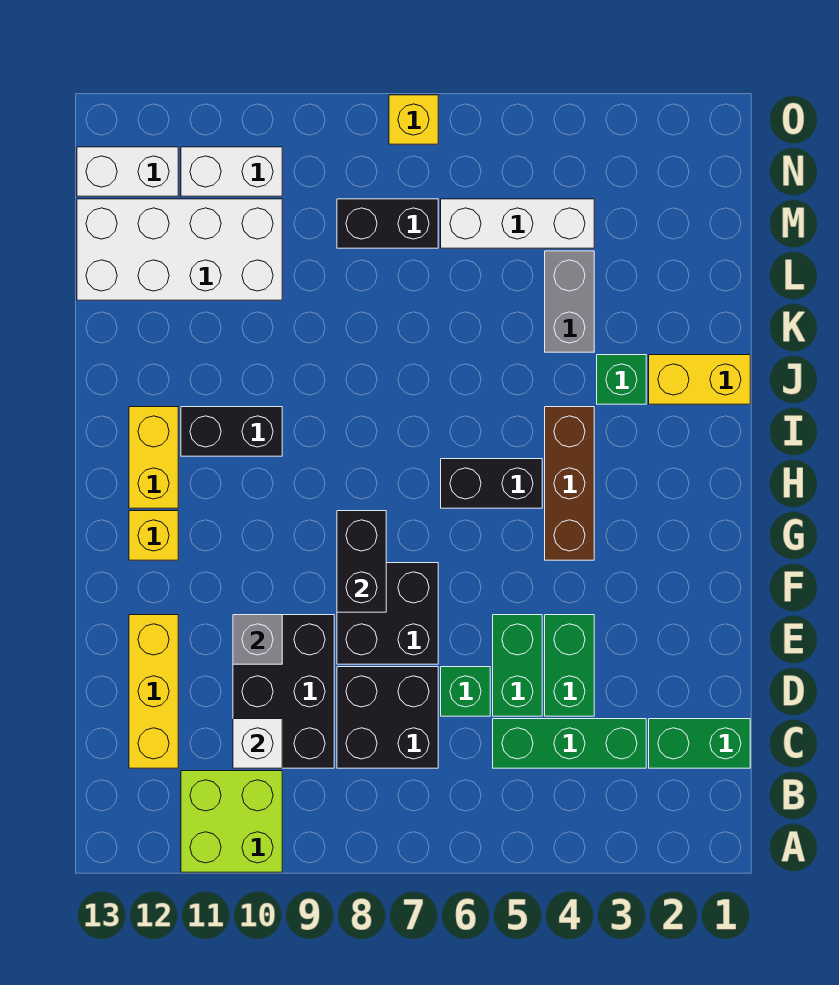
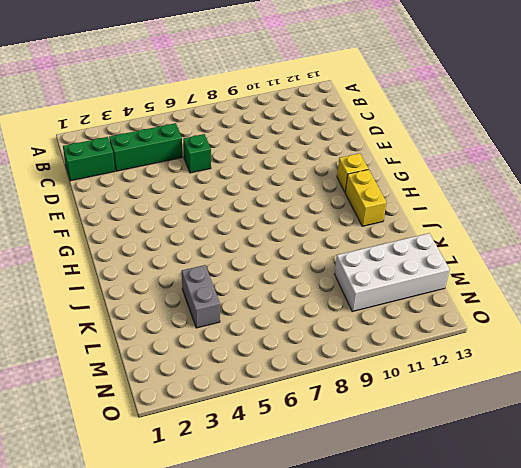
none -> lime 2x2 brick [181,771,282,872]
none -> black 2x2 brick [337,667,438,768]
none -> black 2x3 brick [233,615,334,768]

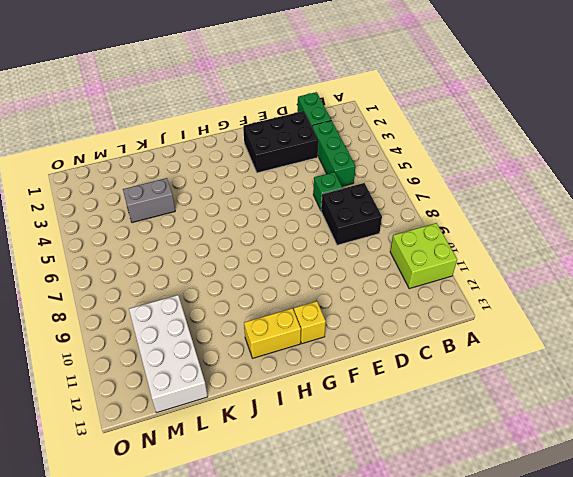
black 2x3 brick [243,111,318,173] -> black 2x3 brick moved to [233,615,334,768]
none -> yellow 1x3 brick [129,615,178,768]
none -> green 1x2 brick [545,615,594,716]
none -> green 1x2 brick [493,615,542,716]

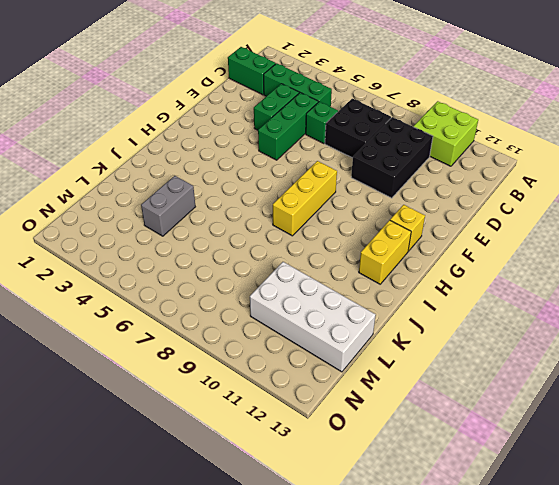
green 1x3 brick [258,93,318,160] -> green 1x2 brick [493,615,542,716]
yellow 1x3 brick [273,161,337,236] -> yellow 1x3 brick moved to [129,615,178,768]
none -> black 2x2 brick [337,563,438,664]
none -> brown 1x3 brick [545,407,594,560]
none -> black 1x2 brick [441,459,542,508]

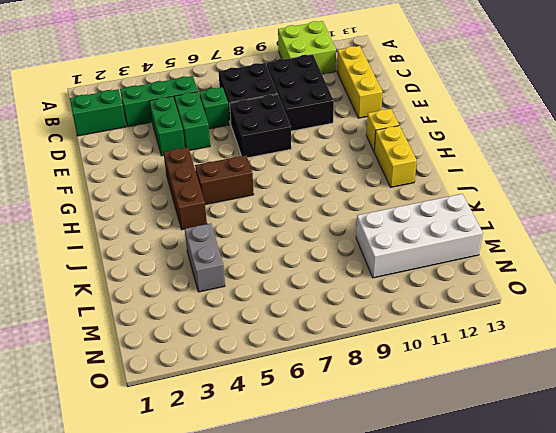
brown 1x2 brick [195,155,254,205] -> black 1x2 brick [441,459,542,508]
none -> black 1x2 brick [181,407,282,456]
none -> yellow 1x2 brick [649,355,750,404]
none -> green 1x1 brick [597,355,646,404]

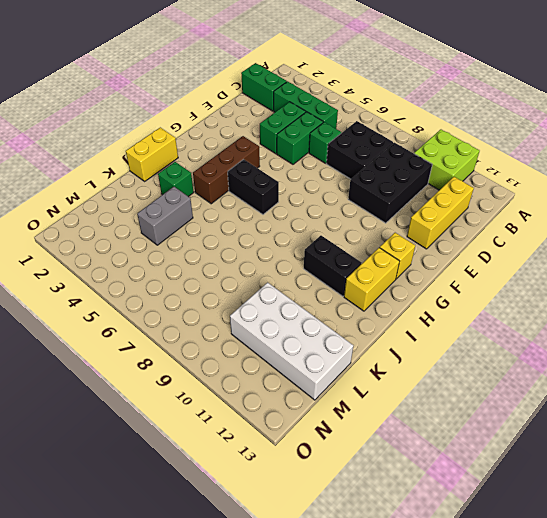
yellow 1x2 brick [126,128,178,181] -> yellow 1x2 brick turned to [649,355,750,404]
none -> black 2x2 brick [337,563,438,664]
none -> white 1x3 brick [441,199,594,248]
none -> black 1x2 brick [337,199,438,248]

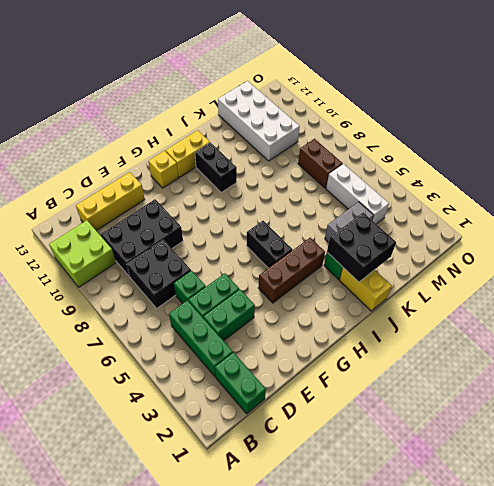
black 2x2 brick [327,213,396,282] -> black 2x2 brick moved to [337,563,438,664]
brown 1x2 brick [298,139,343,188] -> black 1x2 brick [337,199,438,248]
none -> white 1x2 brick [181,147,282,196]
none -> white 1x2 brick [77,147,178,196]
none -> yellow 1x1 brick [389,95,438,144]

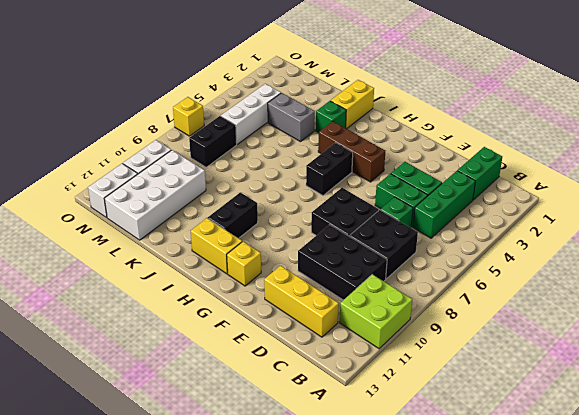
none -> white 1x1 brick [233,719,282,768]
none -> grey 1x1 brick [233,615,282,664]
none -> black 1x2 brick [337,511,386,612]

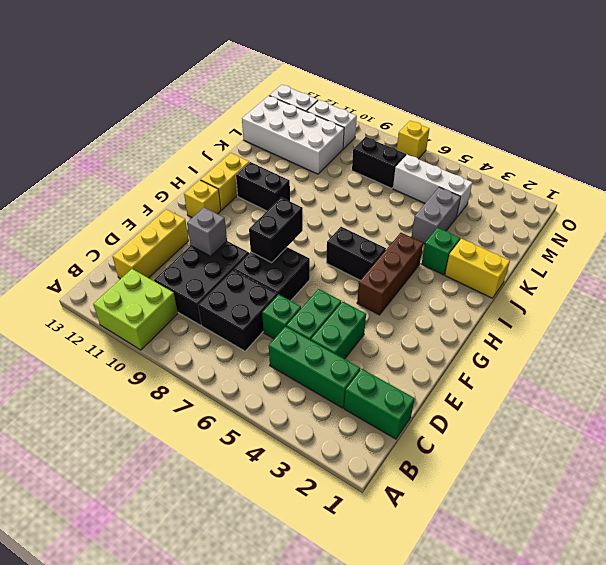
none -> white 1x1 brick [233,719,282,768]

